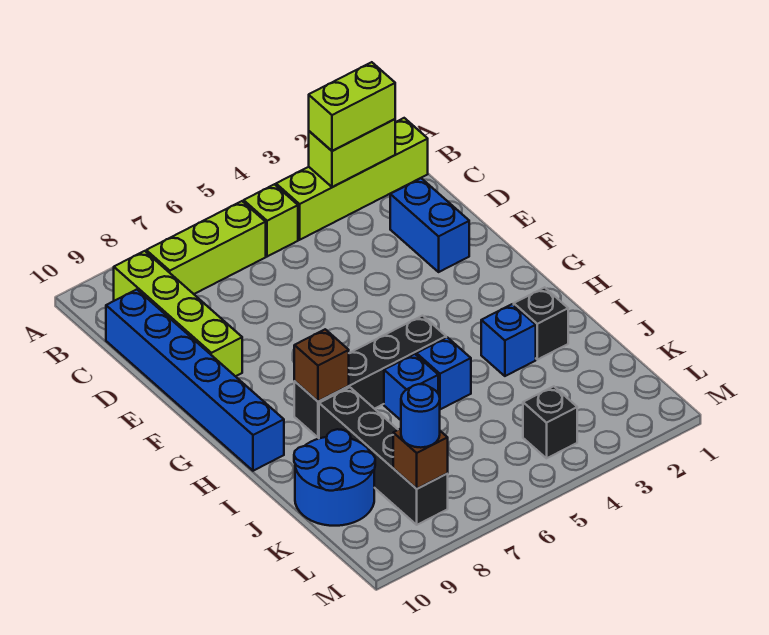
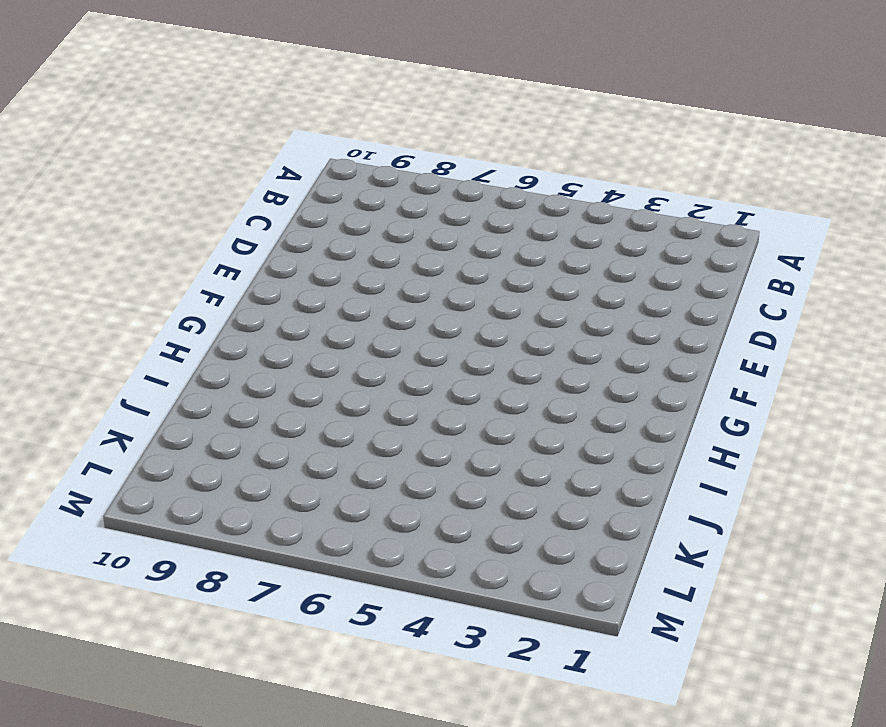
none -> lime 1x4 brick [276,118,428,240]
none -> lime 1x1 brick [244,184,298,257]
none -> lime 1x3 brick [146,201,266,294]

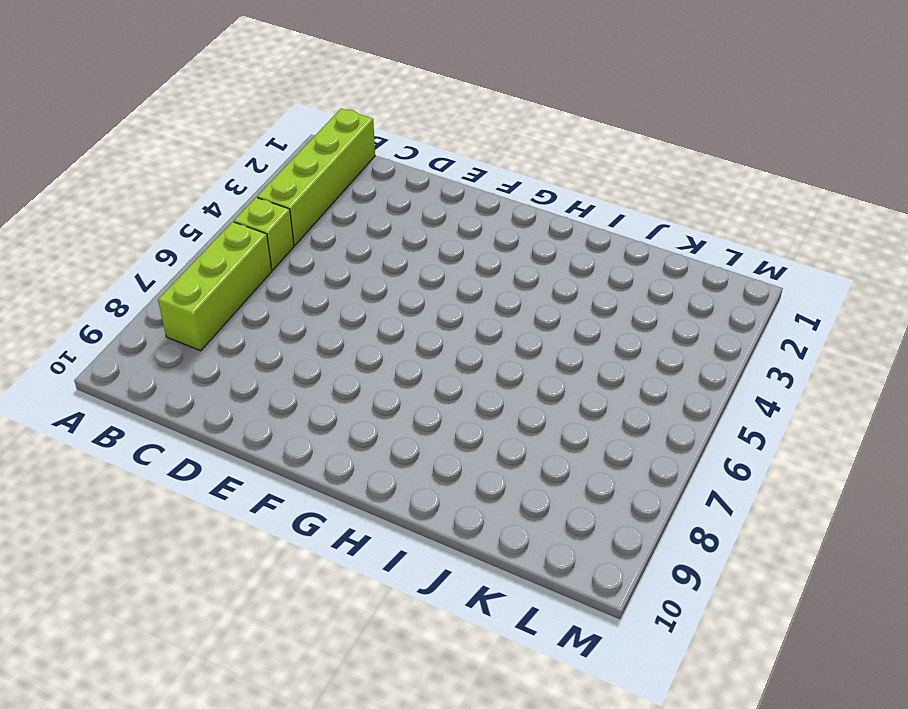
none -> lime 1x4 brick [114,251,242,376]
none -> blue 1x6 brick [106,289,284,471]
none -> blue 1x2 brick [390,178,469,272]

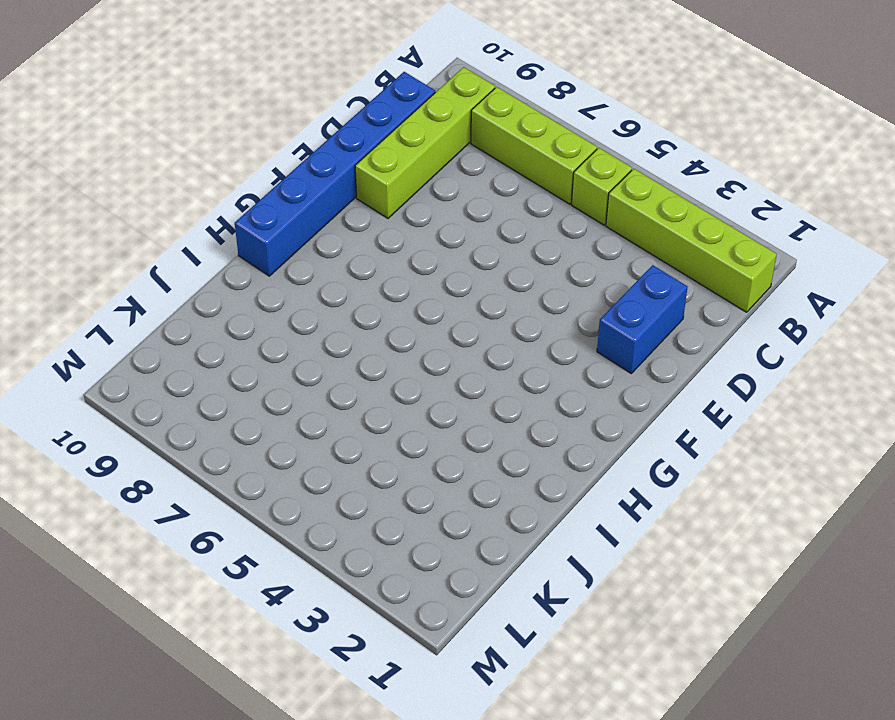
none -> black 1x4 brick [294,316,446,437]
none -> black 1x1 brick [514,287,568,360]
none -> blue 1x1 brick [481,304,536,376]

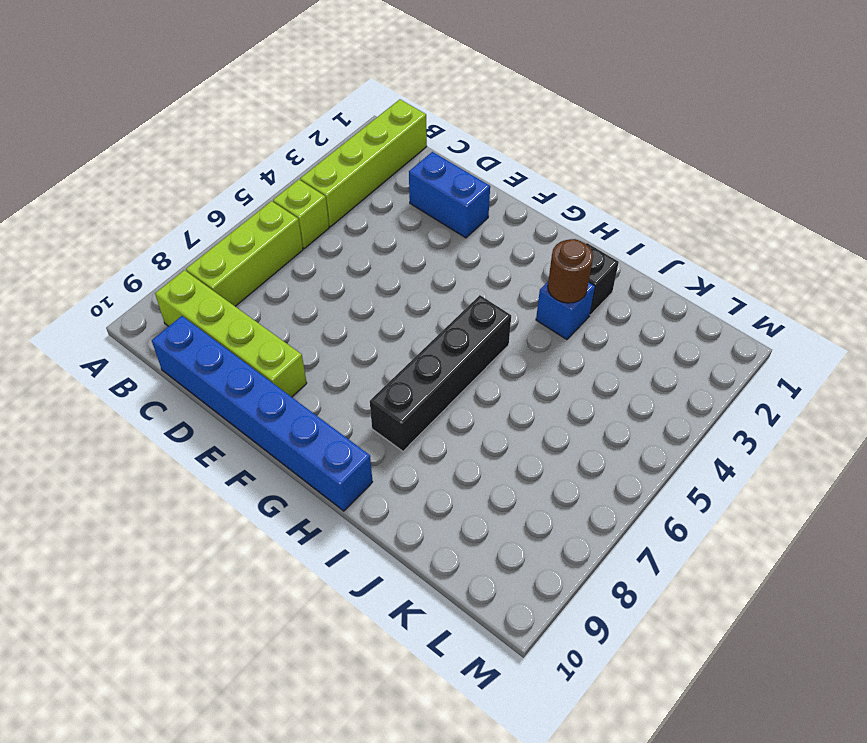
brown 1x1 round brick [548,239,593,303] -> none
none -> blue 1x1 brick [416,337,471,409]
none -> blue 1x1 brick [384,354,438,420]
none -> black 1x4 brick [319,387,448,525]

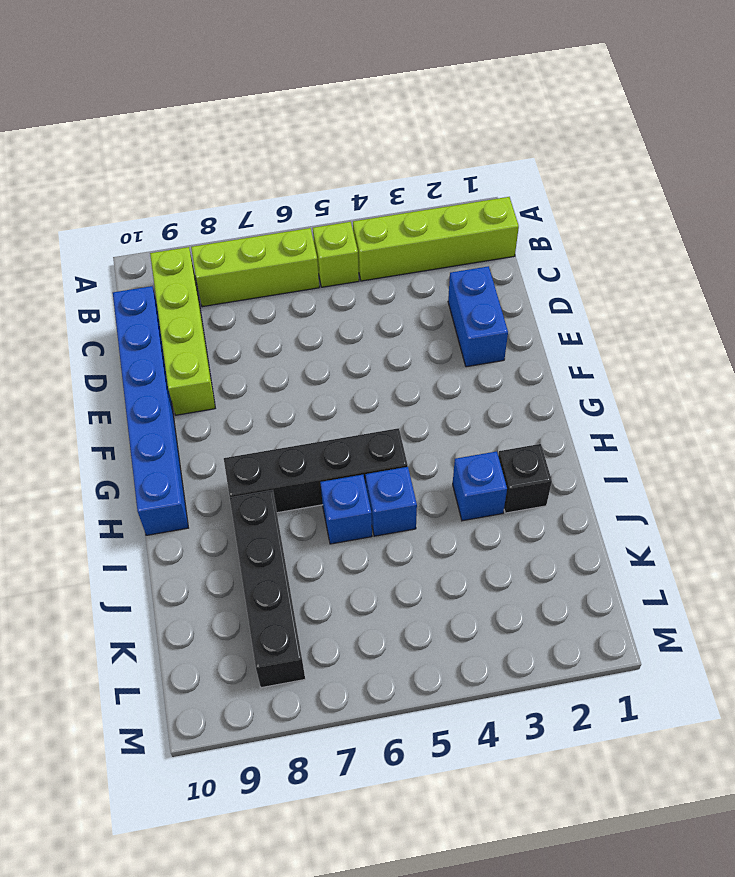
none -> blue 2x2 round brick [294,429,375,526]
none -> black 1x1 brick [523,386,577,458]
none -> lime 1x2 brick [309,119,395,187]

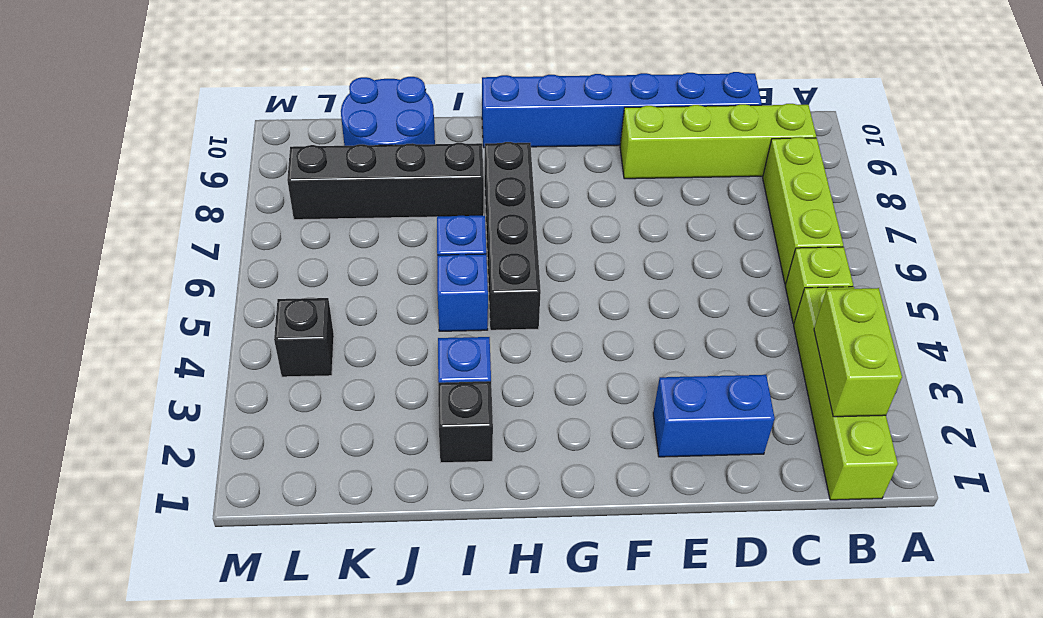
none -> brown 1x1 brick [294,329,349,401]
none -> brown 1x1 brick [393,429,448,489]
none -> lime 1x2 brick [309,62,395,151]

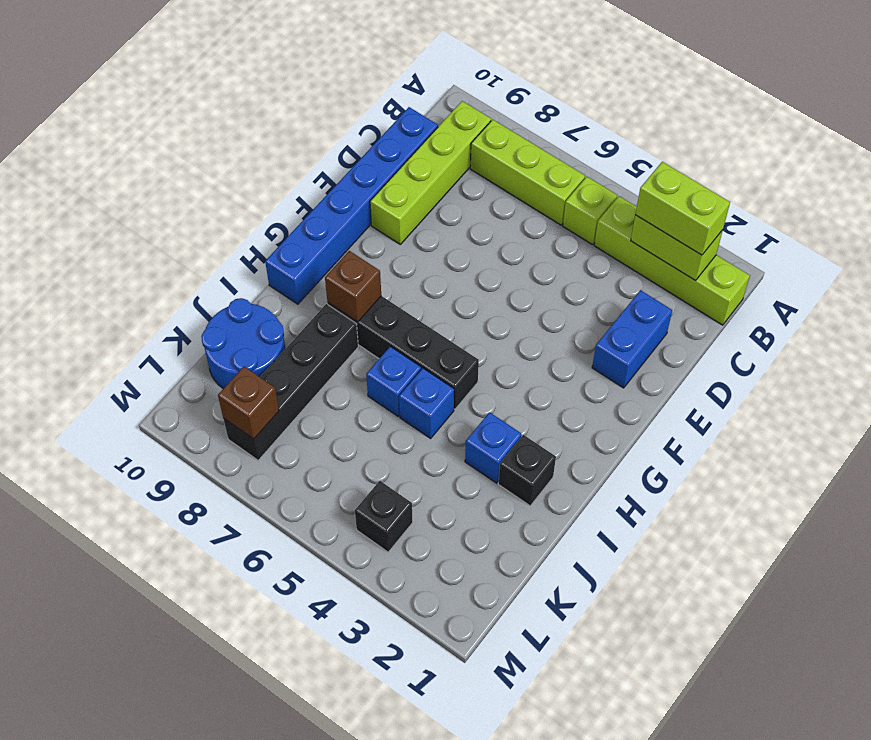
none -> blue 1x1 round brick [401,384,440,448]

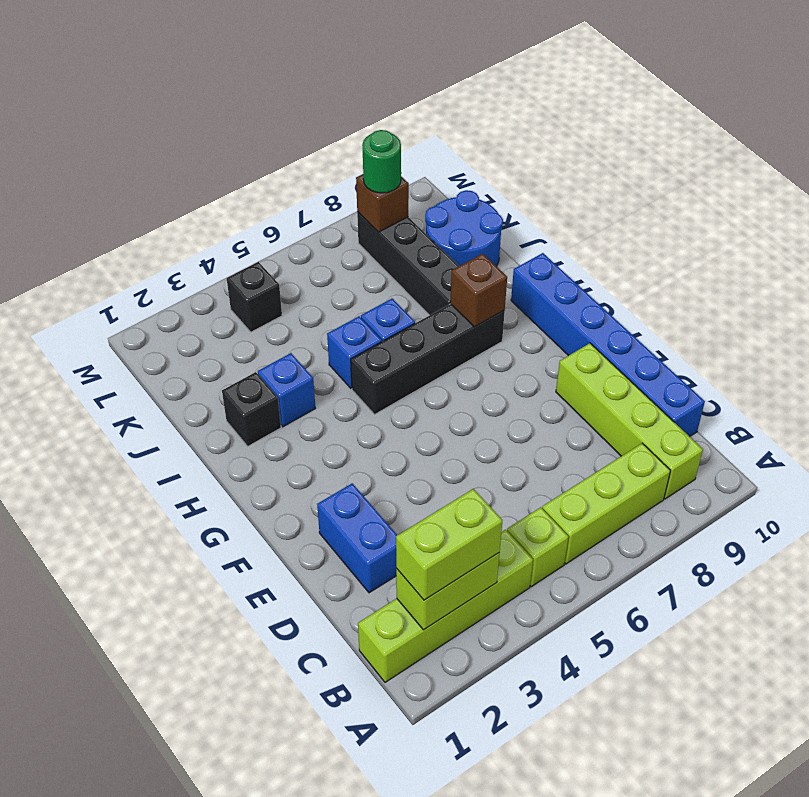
green 1x1 round brick [362,130,401,193] -> blue 1x1 round brick [401,384,440,448]

